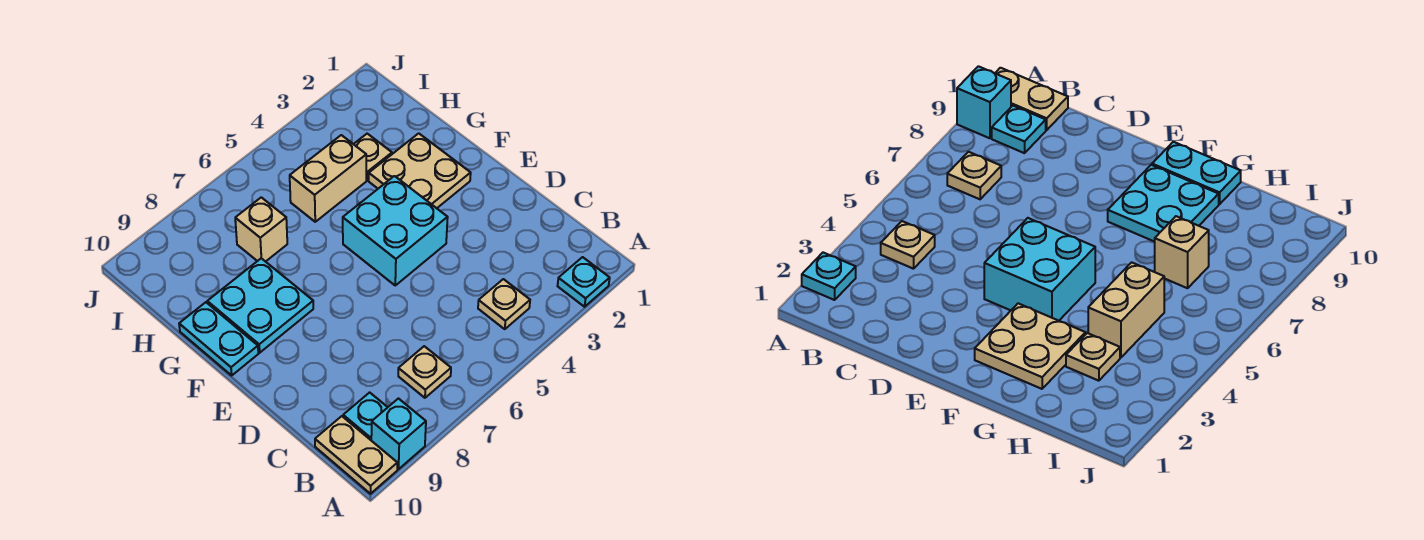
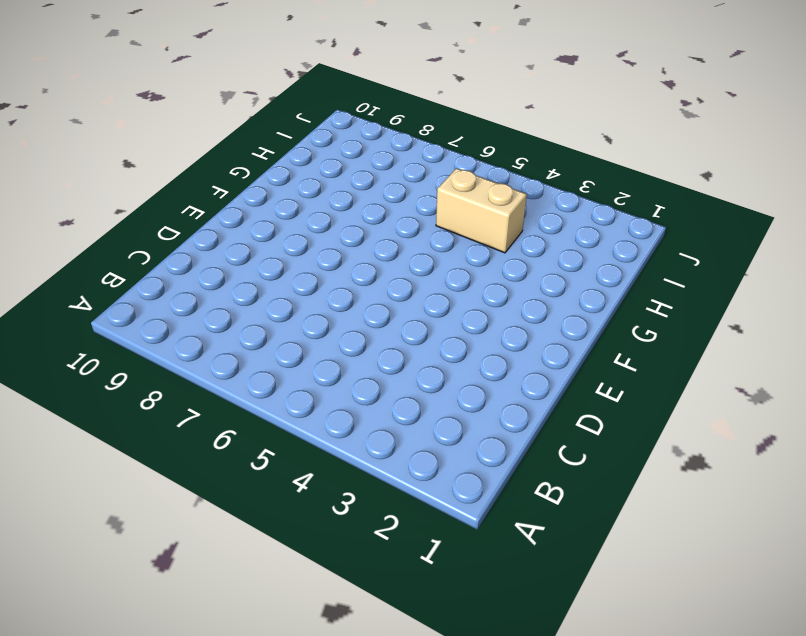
none -> cyan 1x1 plate [558,257,610,307]
none -> cyan 1x1 brick [371,399,426,469]
none -> tan 1x2 plate [315,416,397,494]

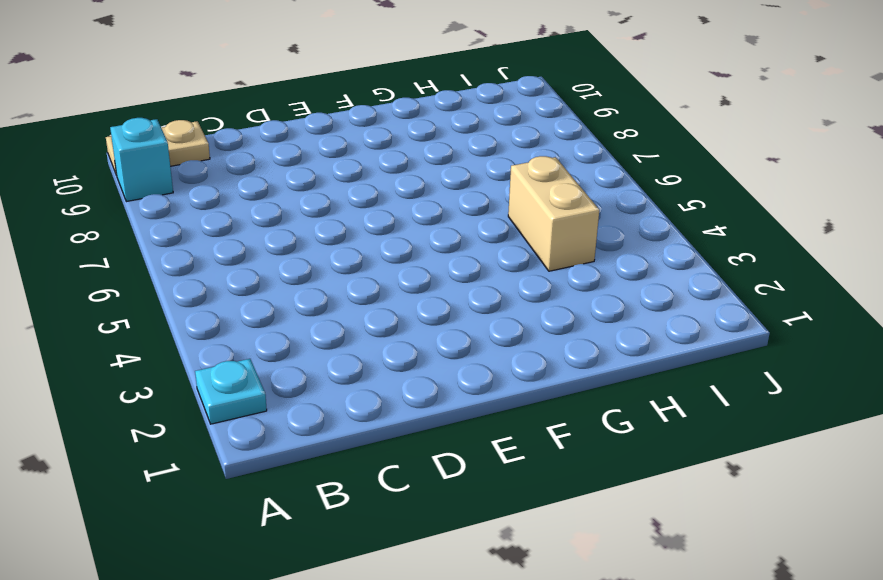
none -> tan 1x1 plate [478,279,530,329]
none -> tan 1x1 plate [398,346,451,398]
none -> cyan 1x1 plate [343,392,388,440]

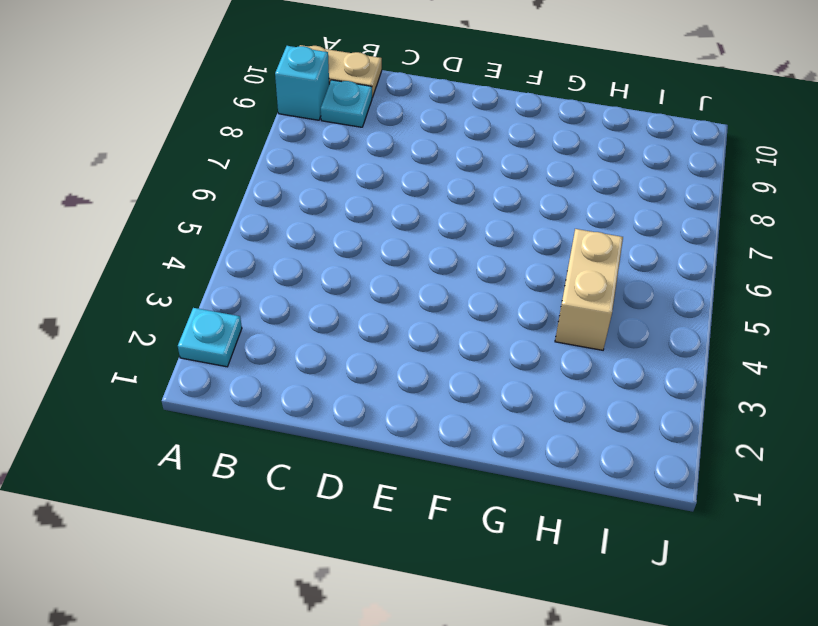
none -> tan 1x1 plate [478,279,530,329]
none -> tan 1x1 plate [398,346,451,398]
none -> cyan 2x2 brick [343,176,448,285]

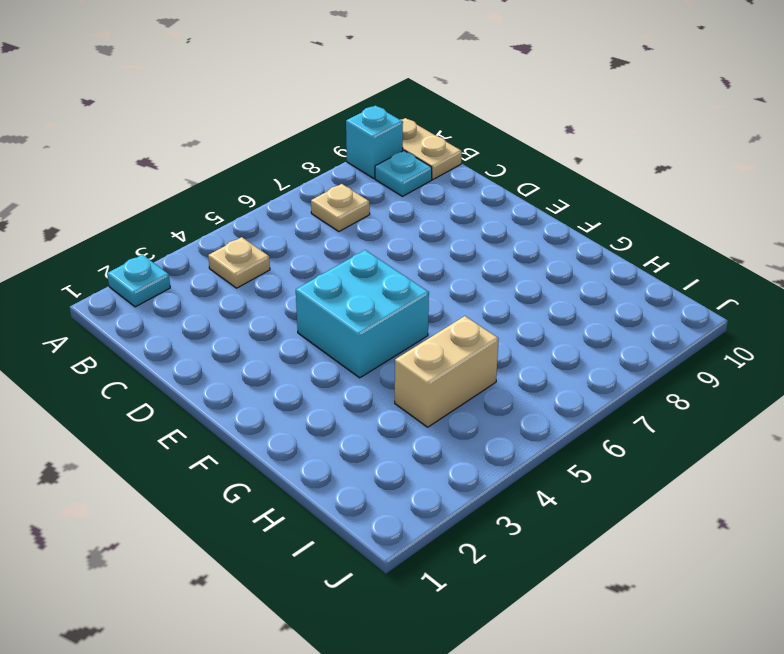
none -> tan 2x2 plate [369,133,471,208]
none -> cyan 2x2 plate [207,258,313,353]
none -> cyan 1x2 plate [179,302,258,375]

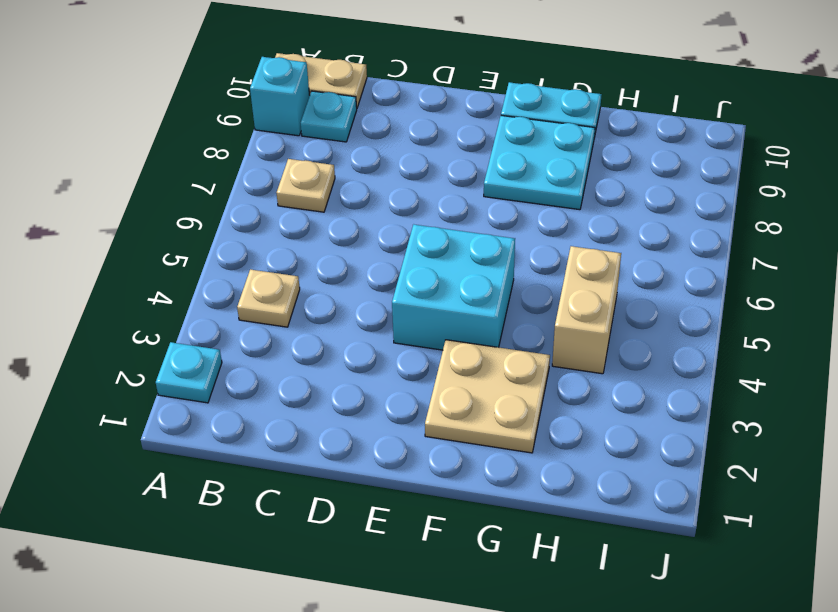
none -> tan 1x1 plate [354,134,392,180]
none -> tan 1x1 brick [235,197,287,262]

